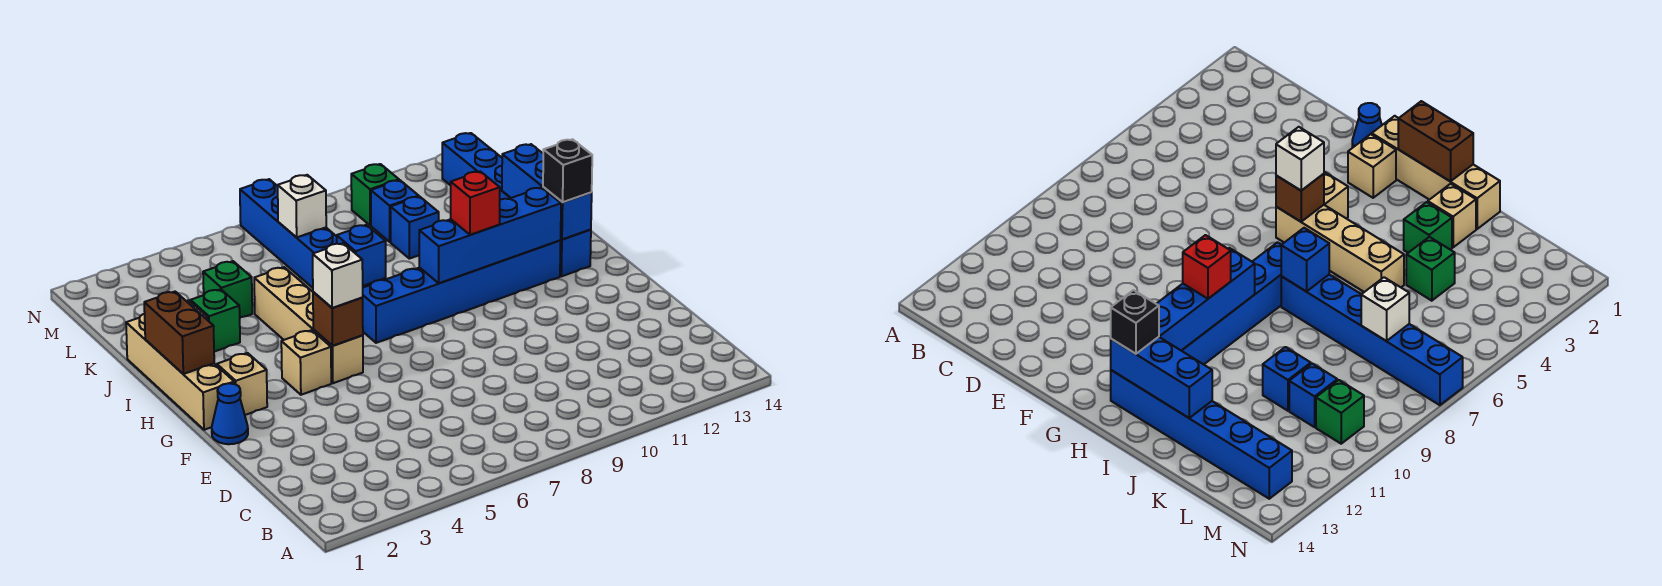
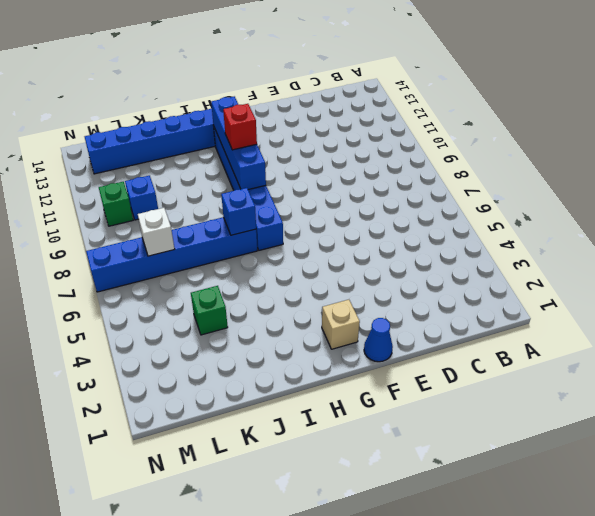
none -> tan 1x4 brick [126,313,234,430]
none -> tan 1x1 brick [281,330,331,395]
none -> tan 1x4 brick [254,267,363,383]

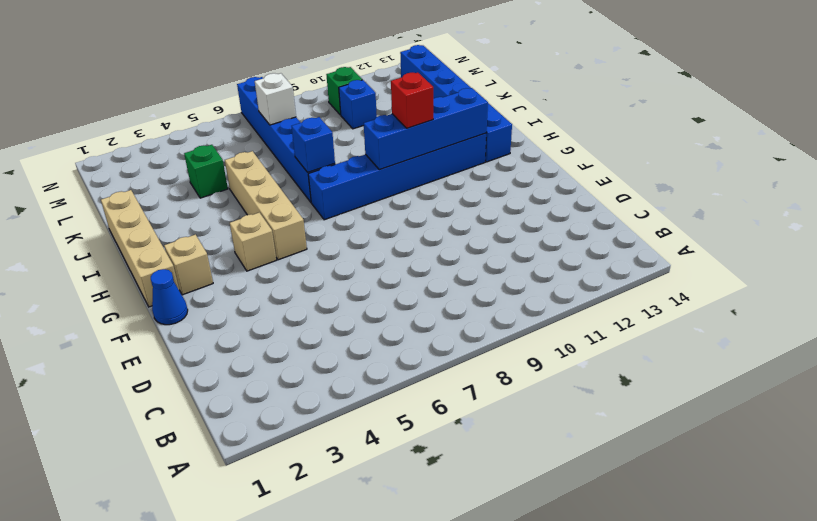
none -> tan 1x1 brick [1428,184,1476,247]
none -> green 1x1 brick [191,289,240,352]
none -> blue 1x1 brick [390,197,439,259]

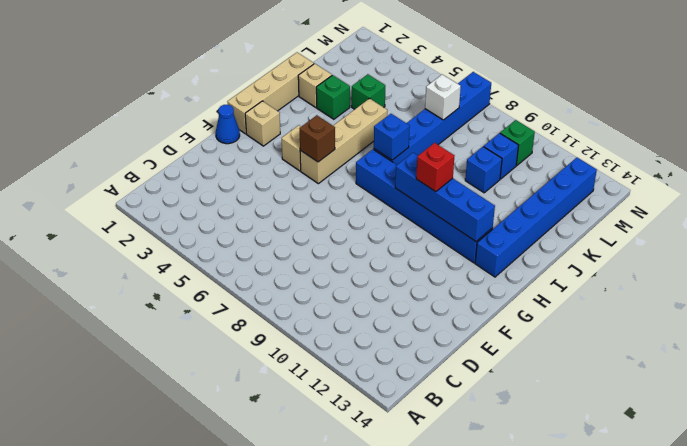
none -> brown 1x2 brick [144,292,214,374]
none -> blue 1x3 brick [502,144,592,240]
none -> white 1x1 brick [313,243,363,308]

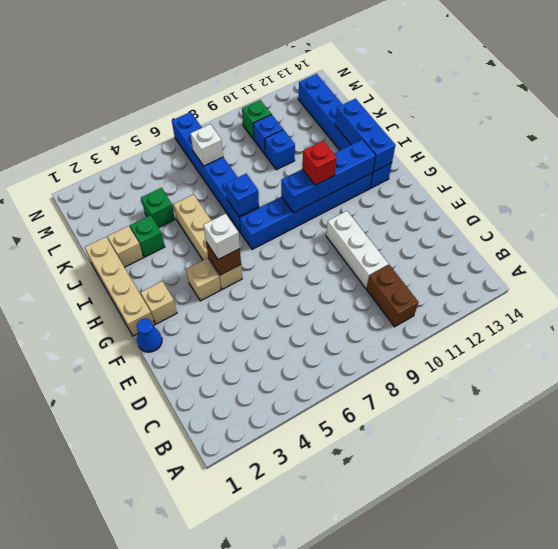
brown 1x2 brick [367,265,418,327] -> brown 1x2 brick moved to [144,292,214,374]
white 1x3 brick [326,211,388,289] -> none
none -> black 1x1 brick [543,139,592,202]

